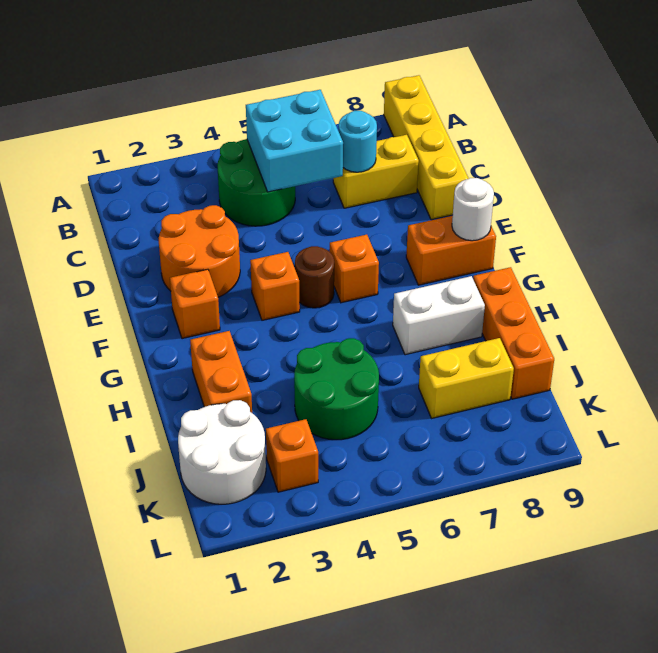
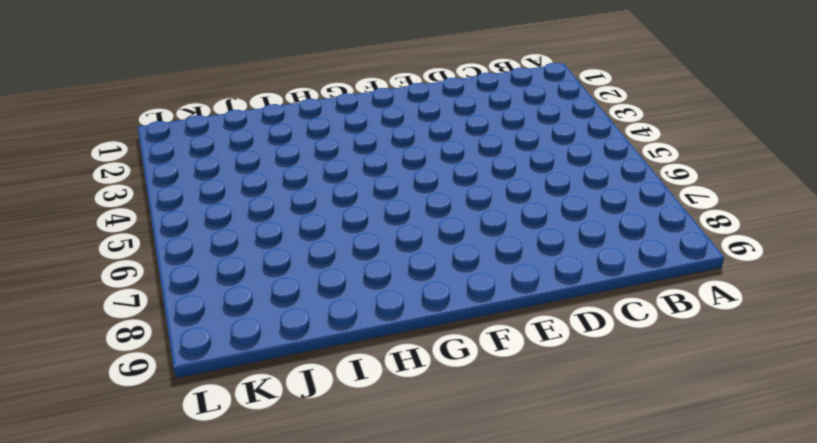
none -> yellow 1x4 brick [384,75,469,220]
none -> green 2x2 round brick [217,139,295,226]
none -> yellow 1x2 brick [333,135,419,208]

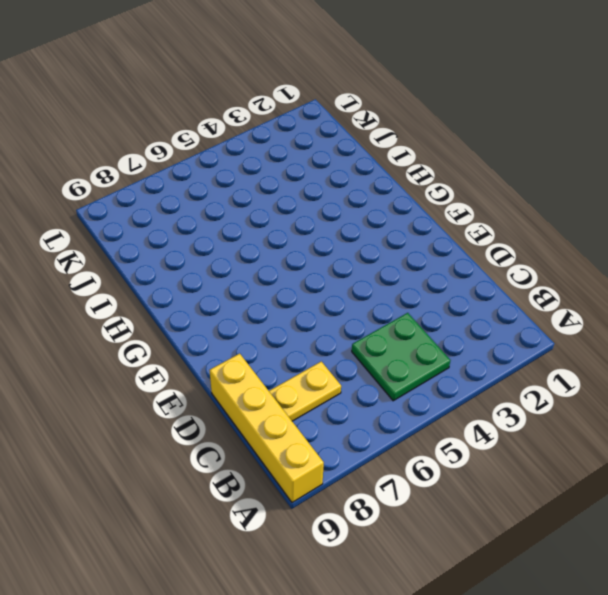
green 2x2 plate [352,313,450,401] -> green 2x2 round brick [217,139,295,226]
yellow 1x2 plate [269,361,341,421] -> yellow 1x2 brick [333,135,419,208]
none -> orange 2x2 round brick [159,205,240,297]
none -> orange 1x1 brick [170,269,220,339]
none -> orange 1x1 brick [250,252,300,320]

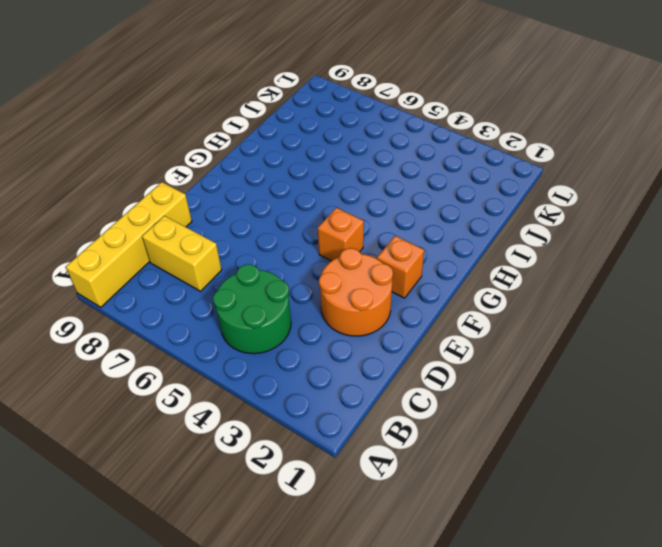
none -> brown 1x1 round brick [295,246,334,308]
none -> orange 1x1 brick [330,235,379,303]
none -> orange 1x2 brick [406,216,496,285]

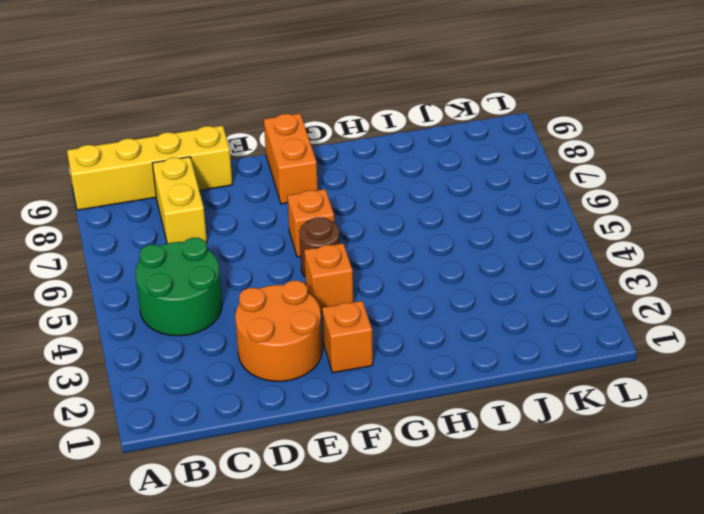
none -> orange 1x2 brick [190,331,252,413]
none -> white 1x2 brick [393,276,485,355]
none -> orange 1x3 brick [473,267,554,399]

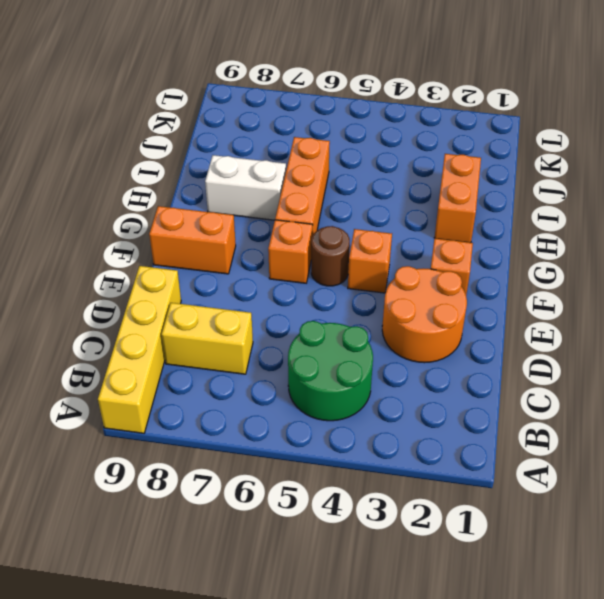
orange 1x3 brick [275,137,330,236] -> orange 1x3 brick moved to [473,267,554,399]
none -> green 2x2 round brick [294,338,379,440]
none -> white 2x2 round brick [178,400,266,504]
none -> yellow 1x2 brick [419,338,514,418]

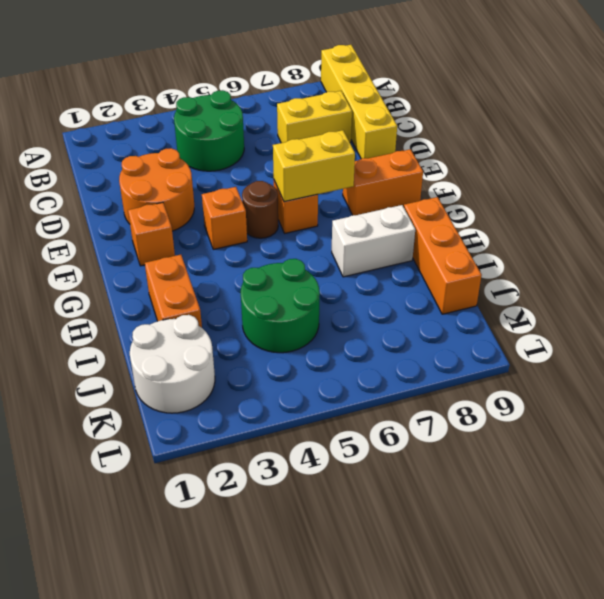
yellow 1x2 brick [273,130,355,202] -> yellow 1x2 brick moved to [419,338,514,418]
none -> orange 1x1 brick [266,419,318,492]
none -> cyan 2x2 brick [246,90,343,192]
none -> cyan 1x1 round brick [339,111,377,172]

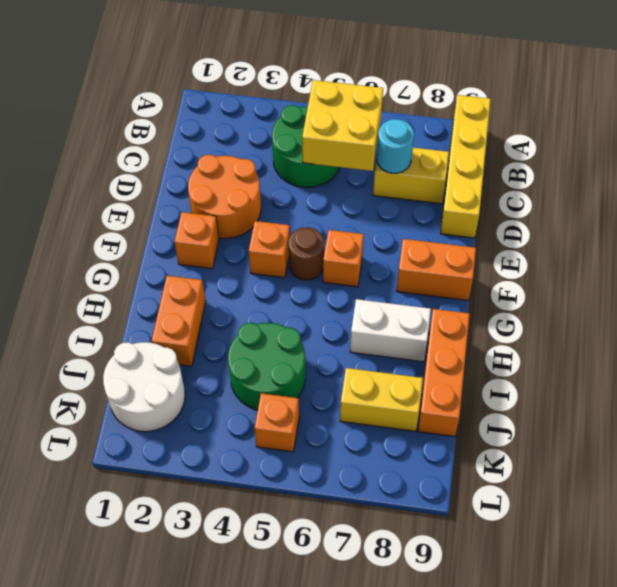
yellow 2x2 brick [302,80,383,171] -> cyan 2x2 brick [246,90,343,192]
orange 1x1 brick [255,393,299,452] -> orange 1x1 brick moved to [266,419,318,492]
none -> white 1x1 round brick [452,178,494,241]

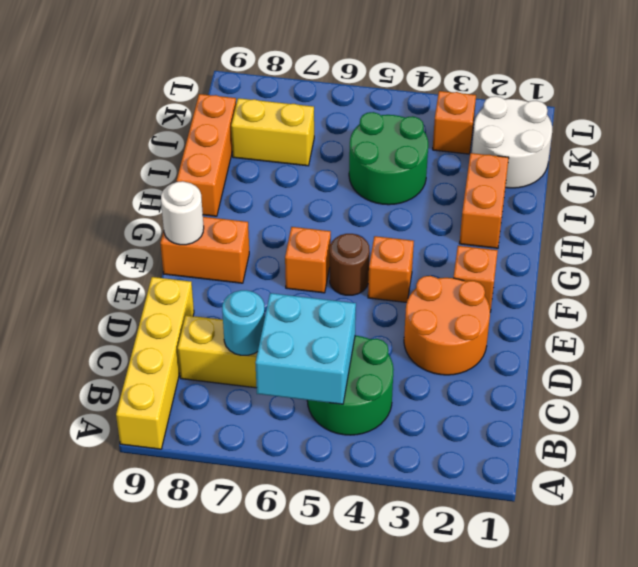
none -> white 1x2 brick [393,276,485,355]

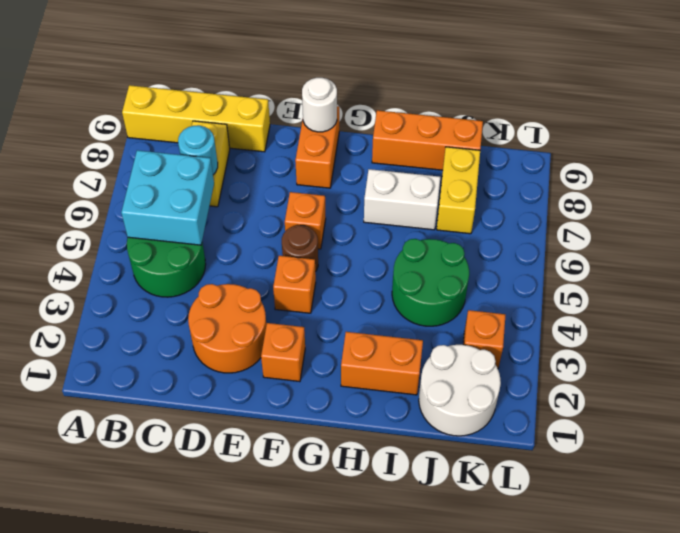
white 1x2 brick [364,169,440,230] -> white 1x2 brick turned to [393,276,485,355]

